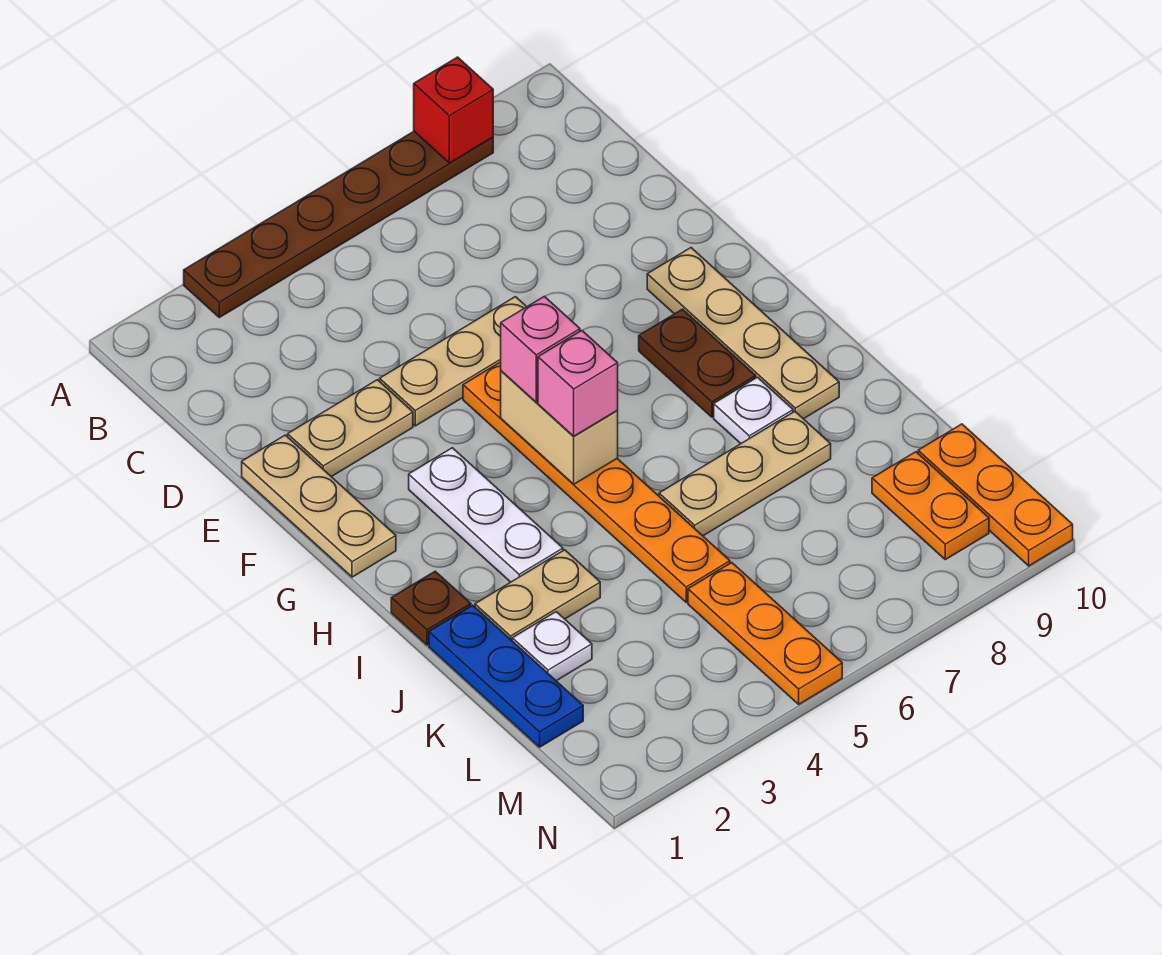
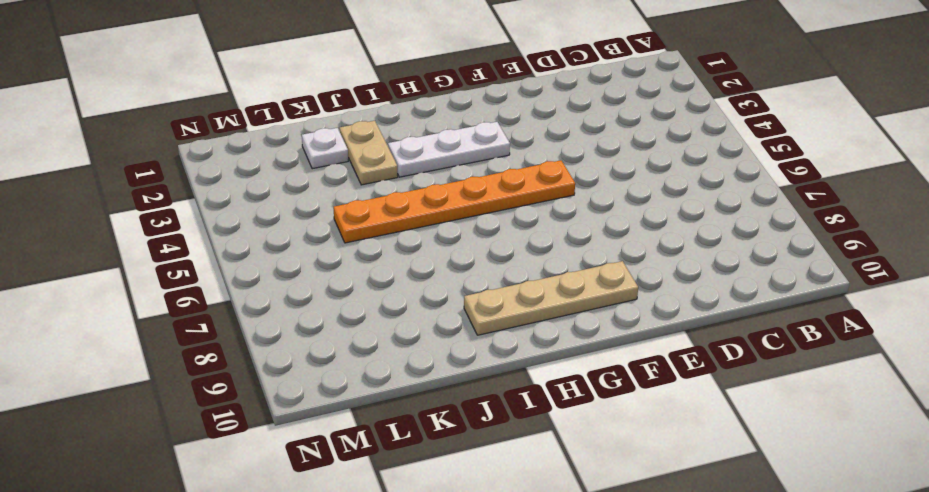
none -> brown 1x6 plate [184,132,493,317]
none -> tan 1x3 plate [242,435,396,577]
none -> tan 1x2 plate [288,380,413,477]

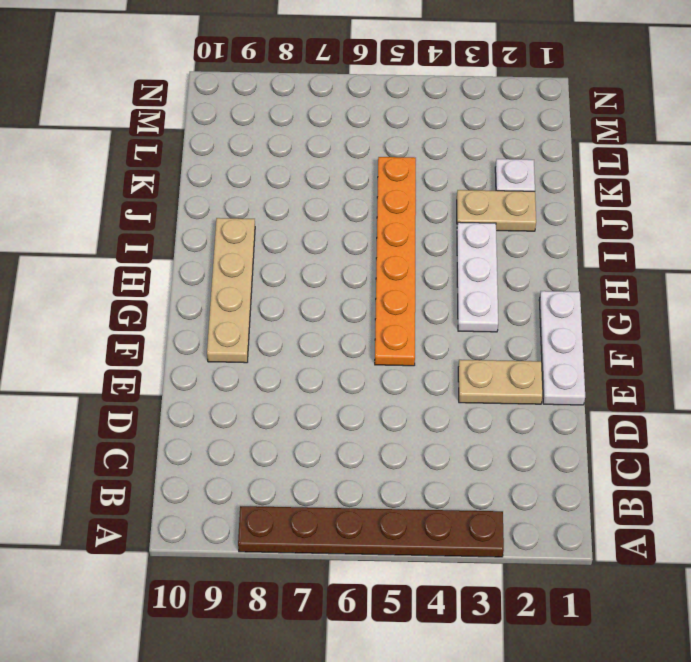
white 1x3 plate [539,291,585,405] -> tan 1x3 plate [242,435,396,577]
none -> tan 1x3 plate [380,297,527,426]
none -> brown 1x2 plate [639,309,756,417]
none -> brown 1x1 plate [391,571,471,645]

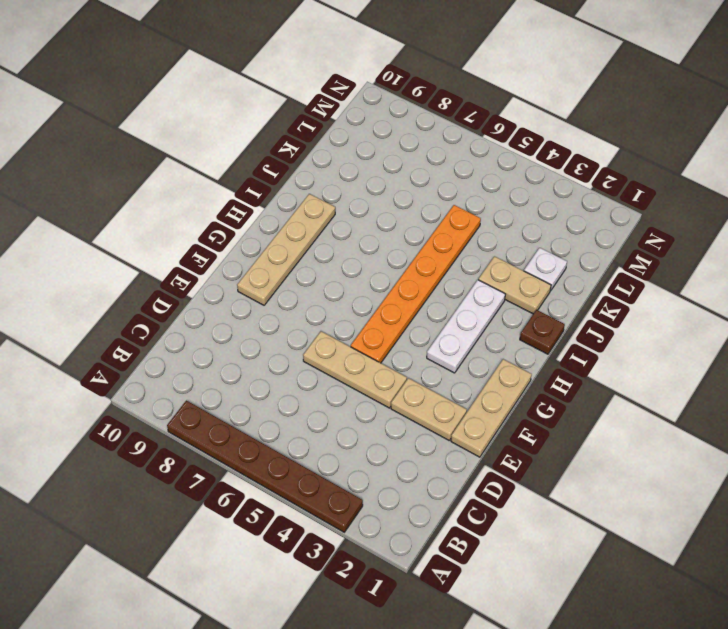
none -> brown 1x2 plate [639,309,756,417]
none -> white 1x1 plate [714,377,793,443]
none -> blue 1x3 plate [429,605,583,747]

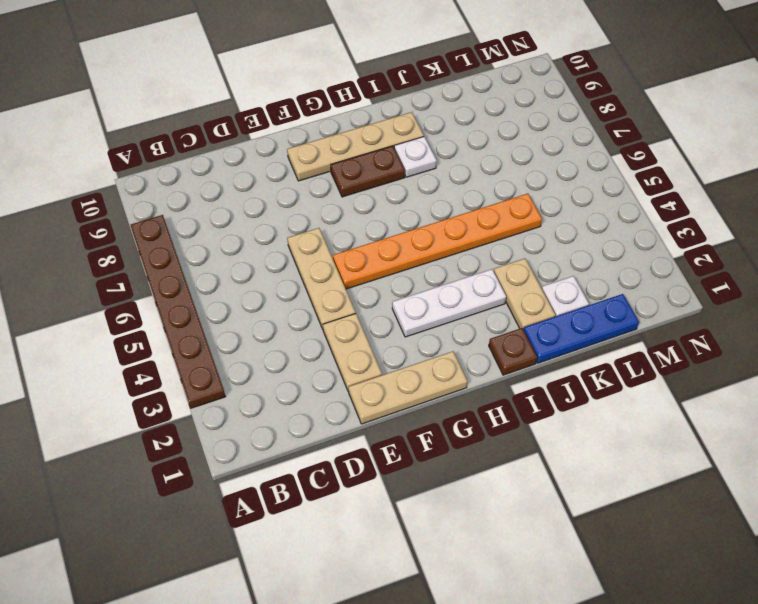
none -> tan 1x3 plate [659,411,831,536]
none -> orange 1x3 plate [688,563,842,704]
none -> orange 1x2 plate [872,452,989,560]

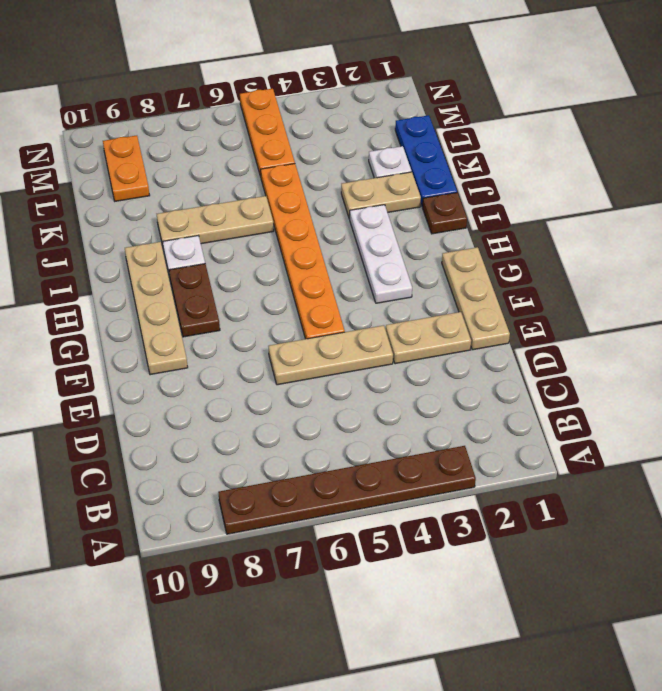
none -> orange 1x3 plate [918,424,1073,566]
none -> red 1x1 brick [414,57,493,163]
none -> tan 1x2 brick [501,371,618,484]

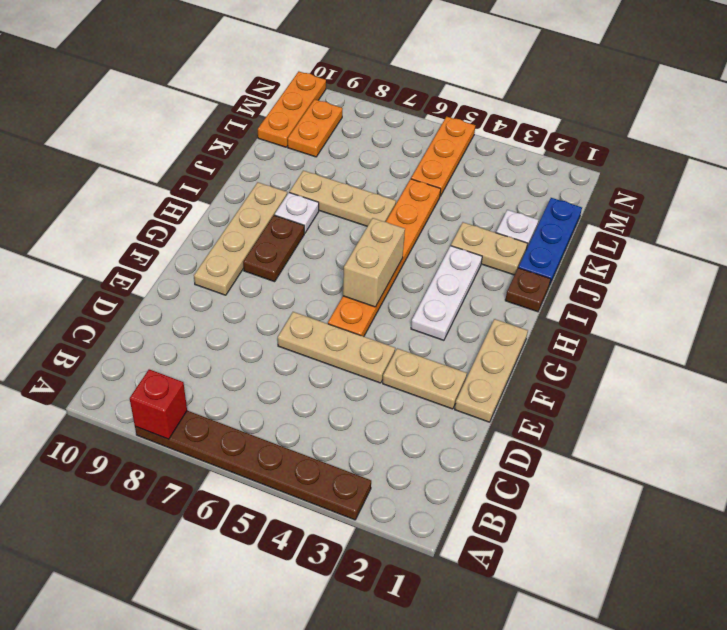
none -> pink 1x1 brick [501,296,580,402]
none -> pink 1x1 brick [538,331,618,436]

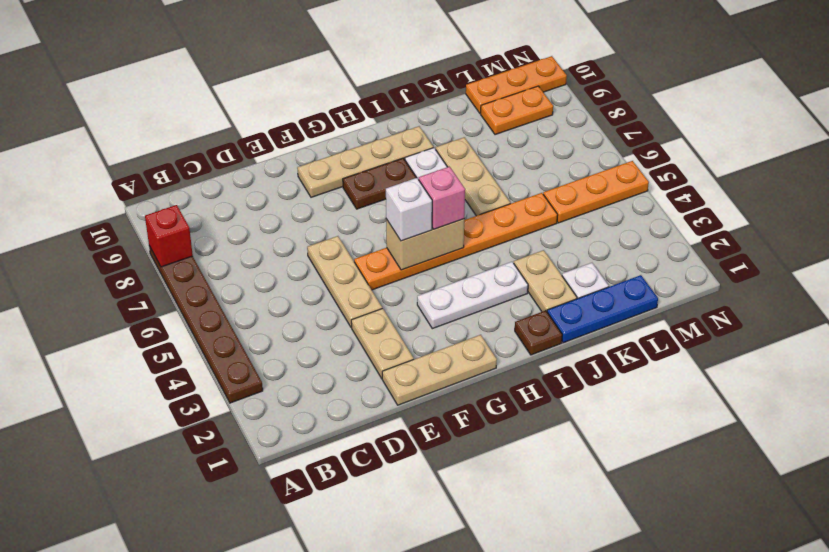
white 1x1 brick [386,178,432,241] -> pink 1x1 brick [501,296,580,402]

